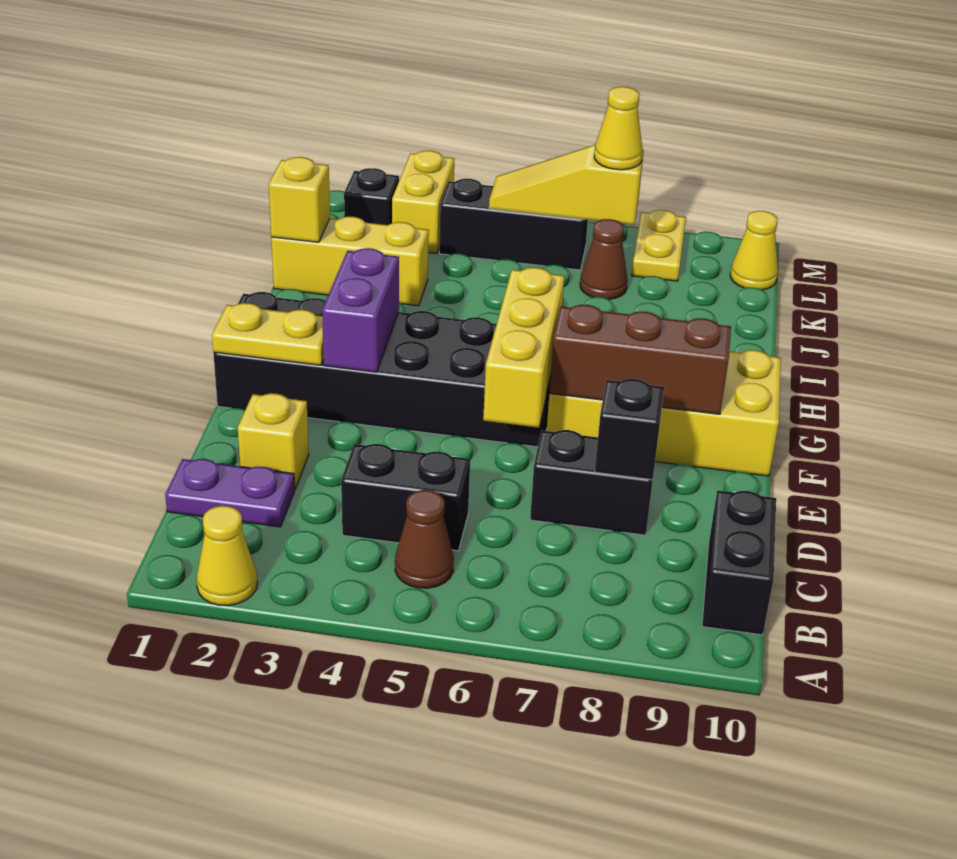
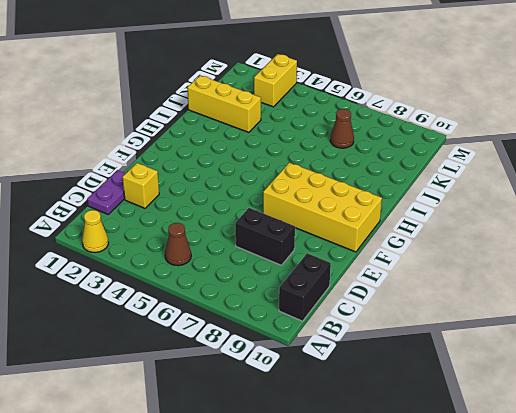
purple 1x2 plate [87,170,126,214] -> purple 1x2 plate turned to [165,459,295,527]
none -> black 1x2 brick [341,444,470,551]
none -> black 2x6 brick [213,292,551,447]
none -> black 1x1 brick [344,168,399,225]

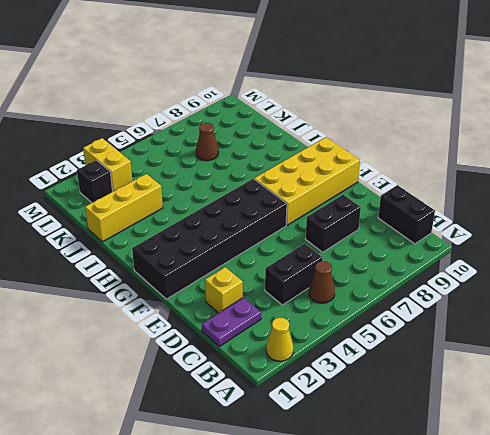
none -> black 1x3 brick [439,179,588,270]
none -> yellow 1x2 plate [631,210,686,281]
none -> yellow 1x1 cone [730,211,778,290]

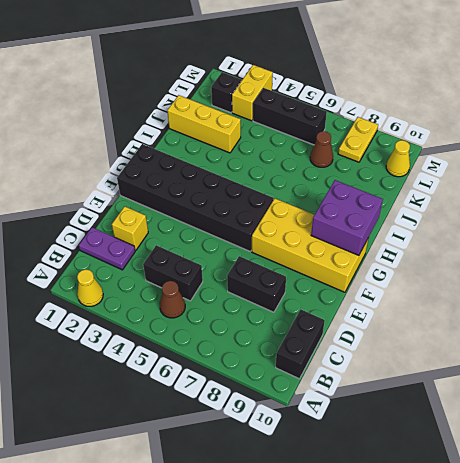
purple 2x2 brick [311,180,383,255] -> none
none -> black 1x1 brick [595,379,664,480]
none -> yellow 1x3 brick [483,268,564,428]
none -> yellow 1x2 plate [212,303,324,365]

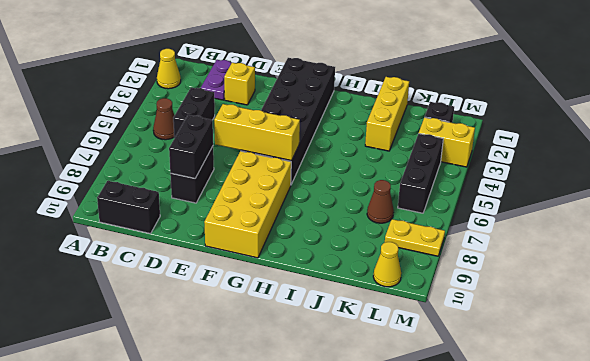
black 1x2 brick [169,115,213,178] -> black 1x1 brick [595,379,664,480]
none -> yellow 1x2 plate [212,303,324,365]
none -> purple 1x2 brick [322,248,399,372]
none -> brown 1x3 brick [549,305,731,414]

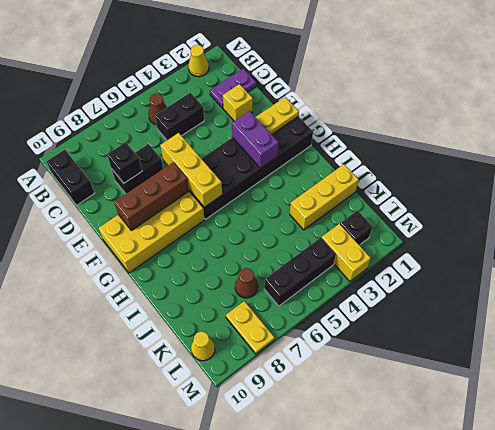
none -> yellow 1x1 brick [269,157,330,242]
none -> yellow 1x3 slope [489,145,644,225]
none -> yellow 1x1 cone [594,87,643,170]

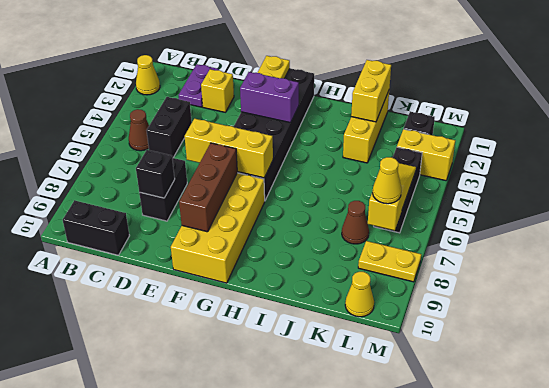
yellow 1x2 brick [351,60,391,122] -> yellow 1x1 brick [269,157,330,242]

